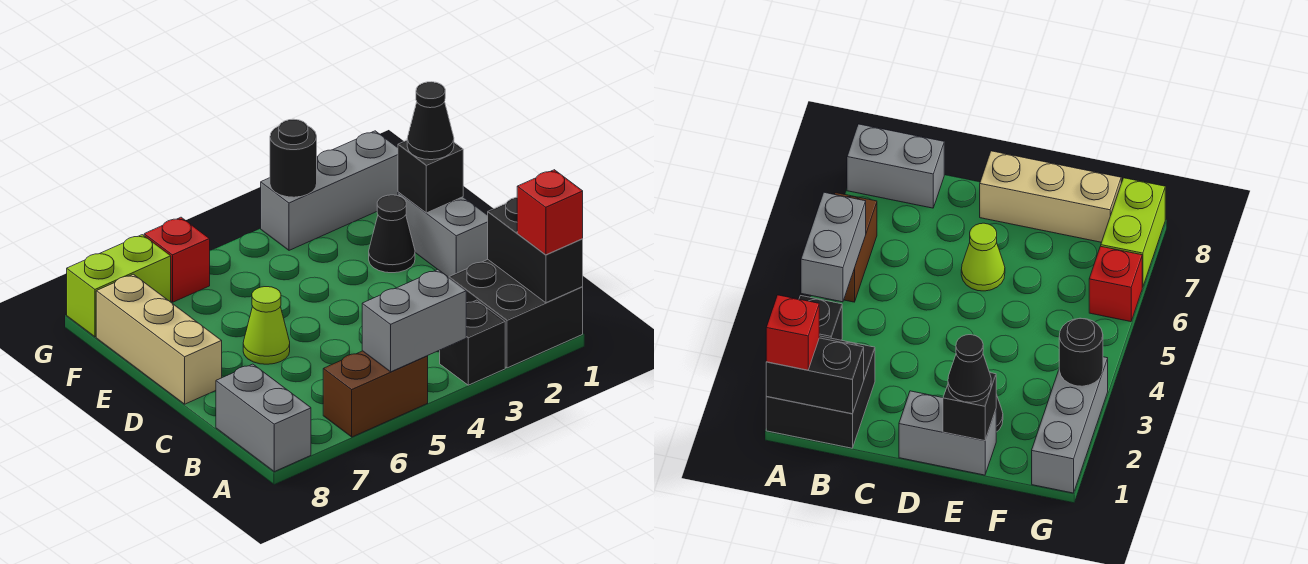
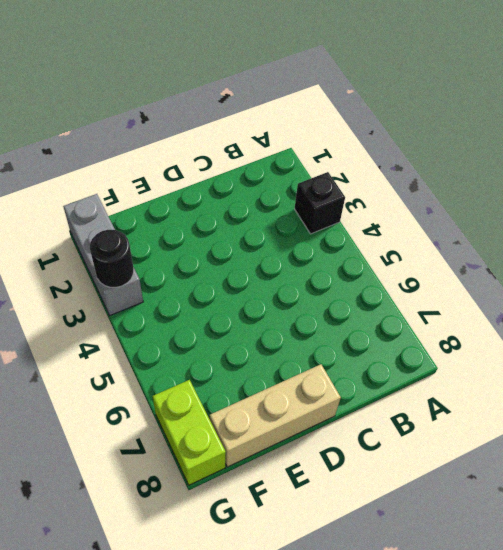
none -> black 2x2 brick [449,260,583,368]
none -> brown 1x2 brick [323,351,428,437]
none -> grey 1x2 brick [216,364,311,472]

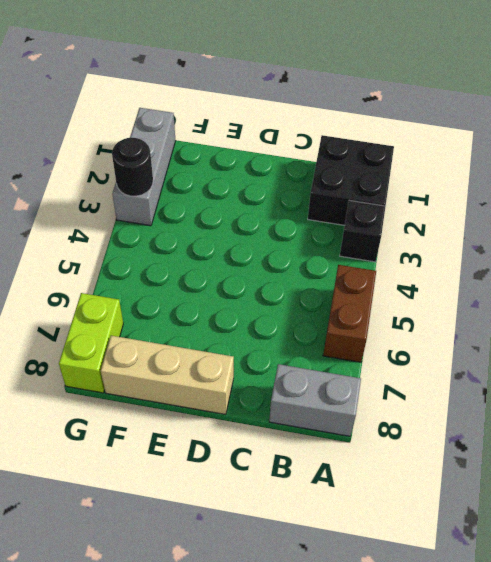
none -> grey 1x2 brick [398,192,488,277]
none -> lime 1x1 cone [243,287,290,364]
none -> black 1x1 cone [369,195,415,273]

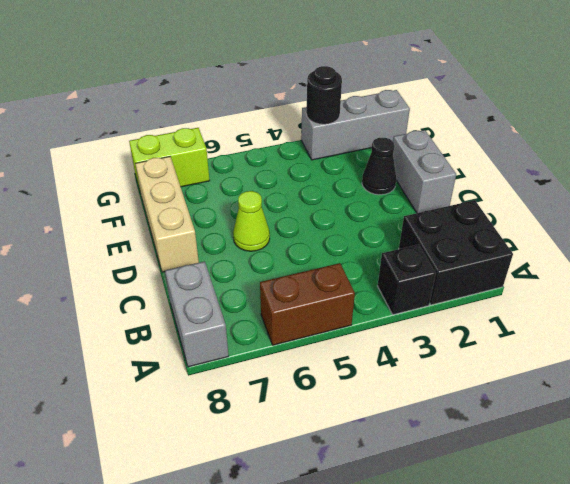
none -> red 1x1 brick [144,217,210,302]
none -> black 1x2 brick [488,197,583,303]
none -> grey 1x2 brick [362,270,466,372]

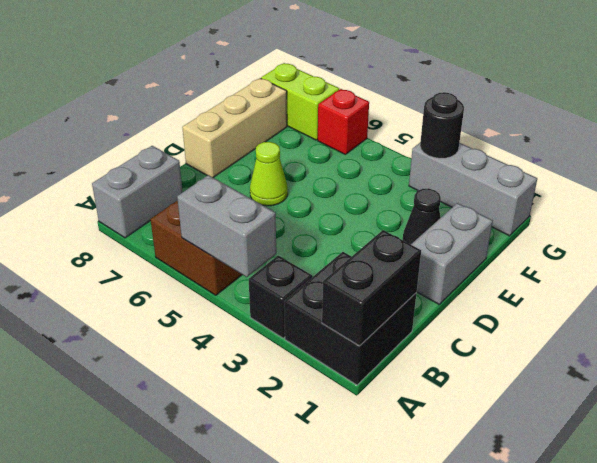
none -> black 1x1 brick [398,140,463,213]
none -> red 1x1 brick [517,170,583,255]
none -> black 1x1 cone [407,82,454,160]

